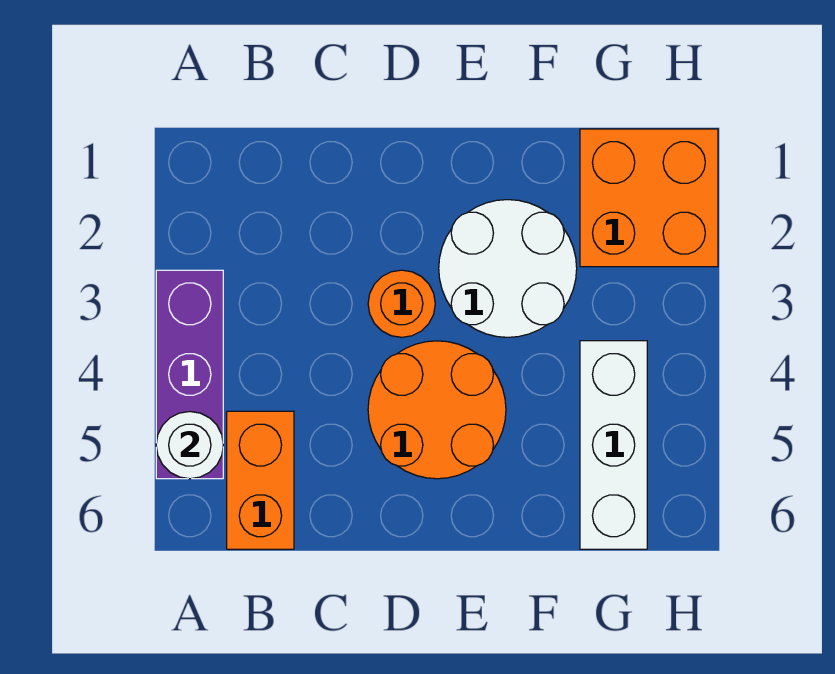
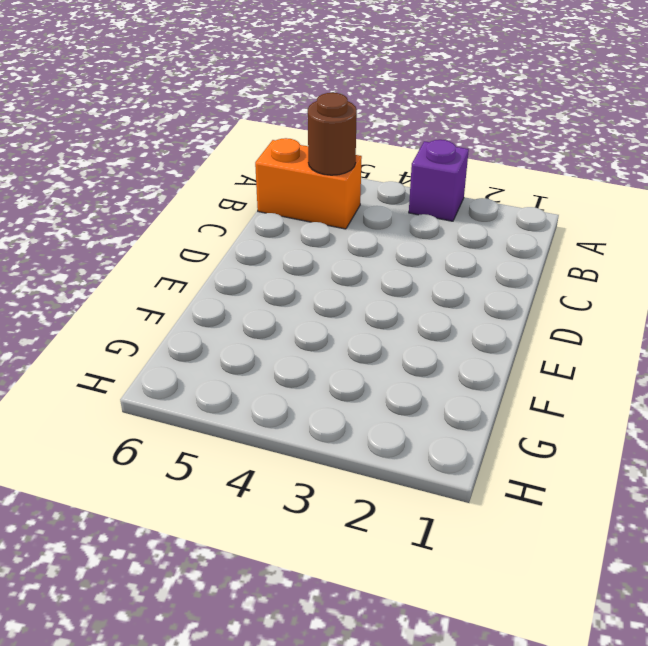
purple 1x1 brick [409,140,469,221] -> purple 1x3 brick [156,270,223,479]
brown 1x1 round brick [308,93,357,175] -> none
none -> orange 1x1 round brick [368,270,435,337]
none -> orange 2x2 round brick [368,341,506,479]

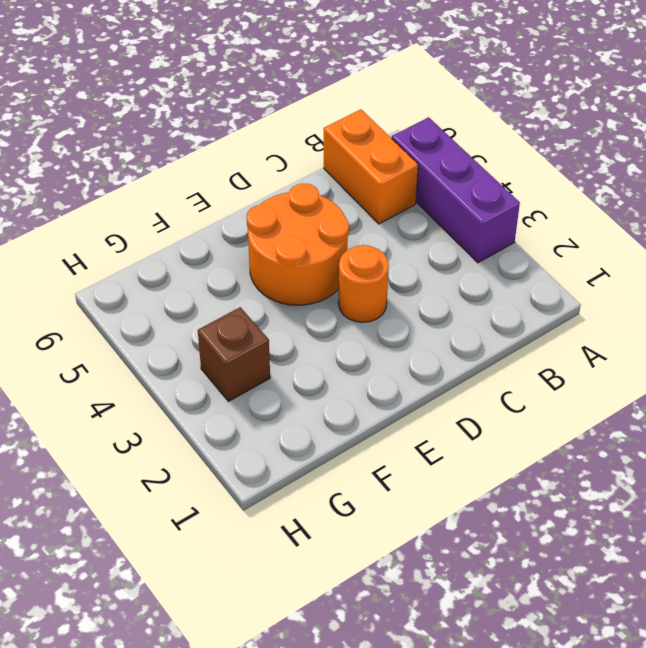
brown 1x1 brick [198,307,270,401] -> none
none -> white 2x2 round brick [439,200,577,337]
none -> orange 2x2 brick [580,129,718,267]

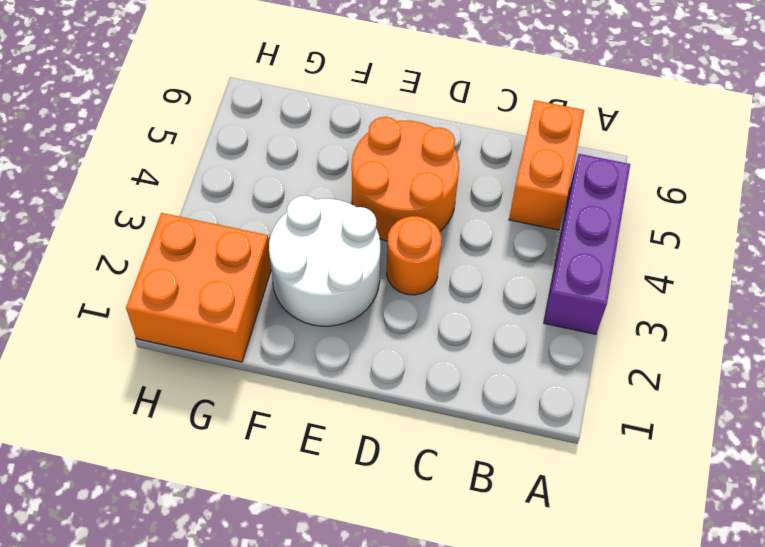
none -> white 1x3 brick [580,341,647,549]
none -> white 1x1 round brick [156,412,223,479]

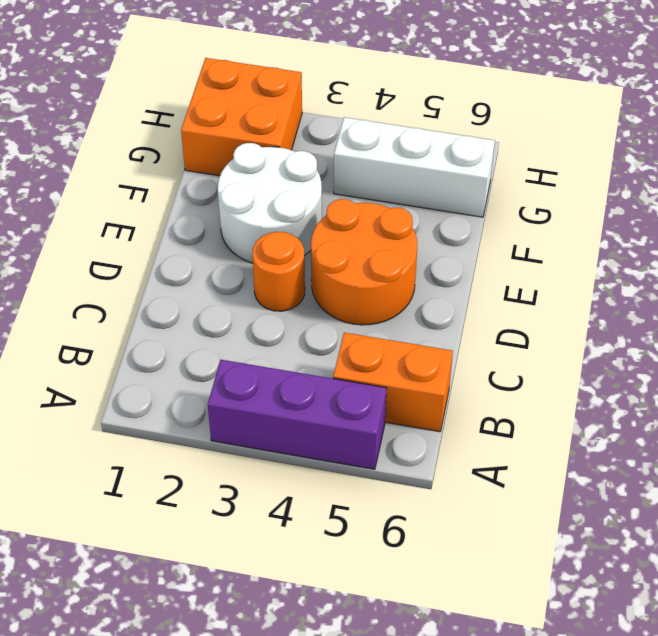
none -> white 1x1 round brick [156,412,223,479]

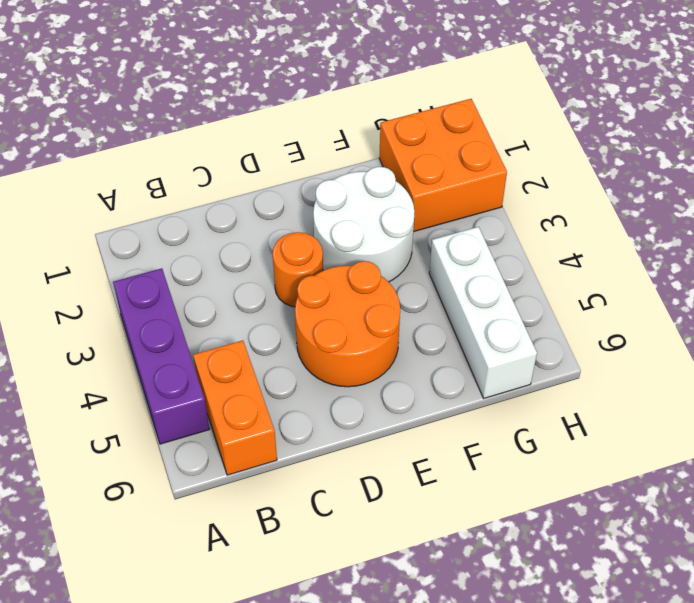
none -> white 1x1 round brick [156,412,223,479]

